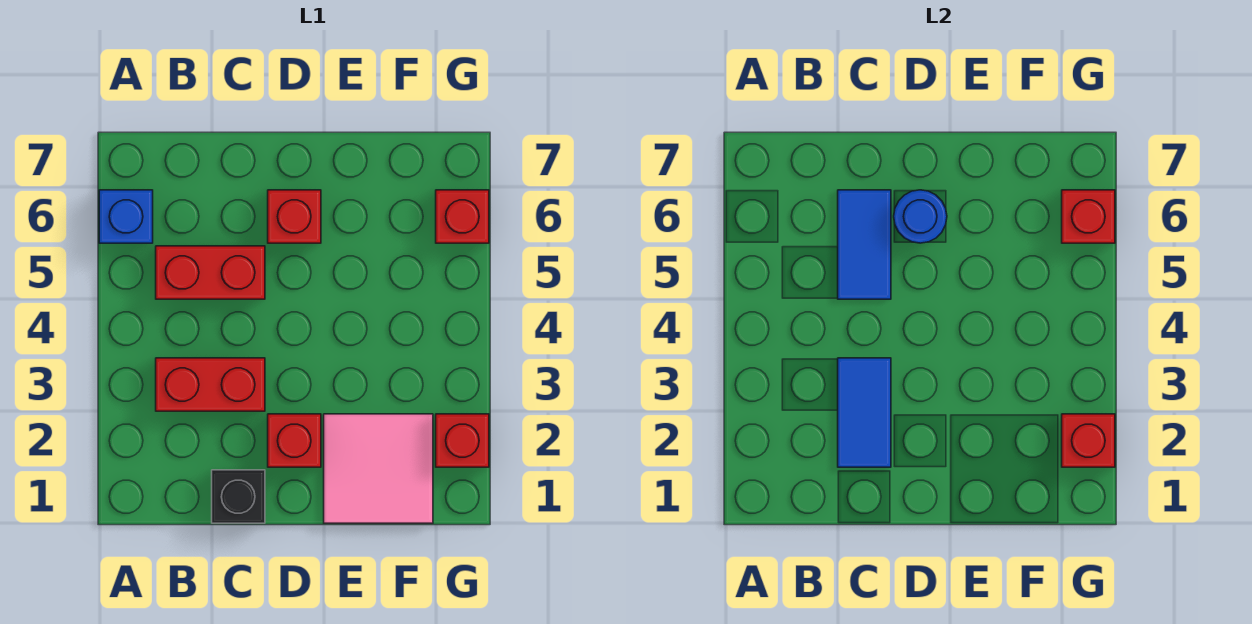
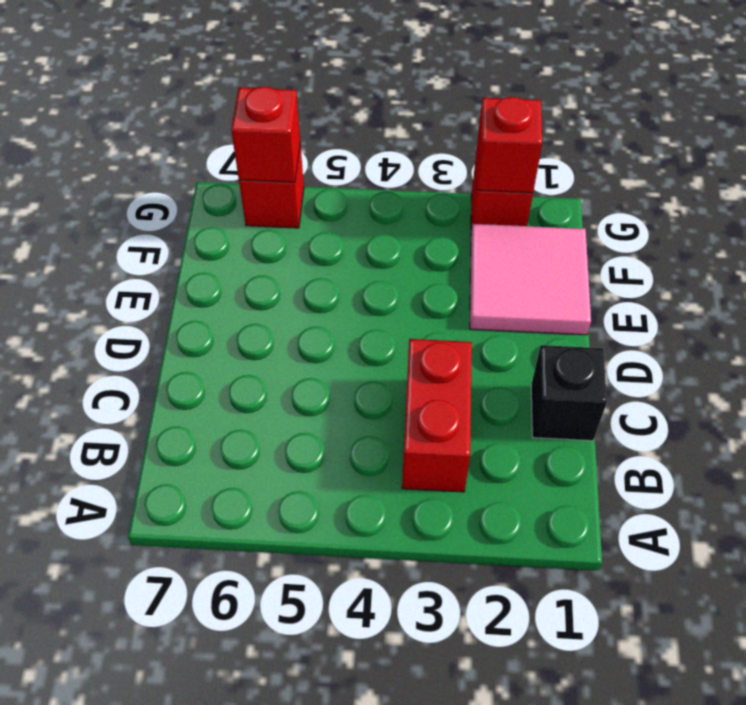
none -> blue 1x1 brick [99,190,153,243]
none -> red 1x2 brick [156,246,265,299]
none -> red 1x1 brick [268,414,321,467]

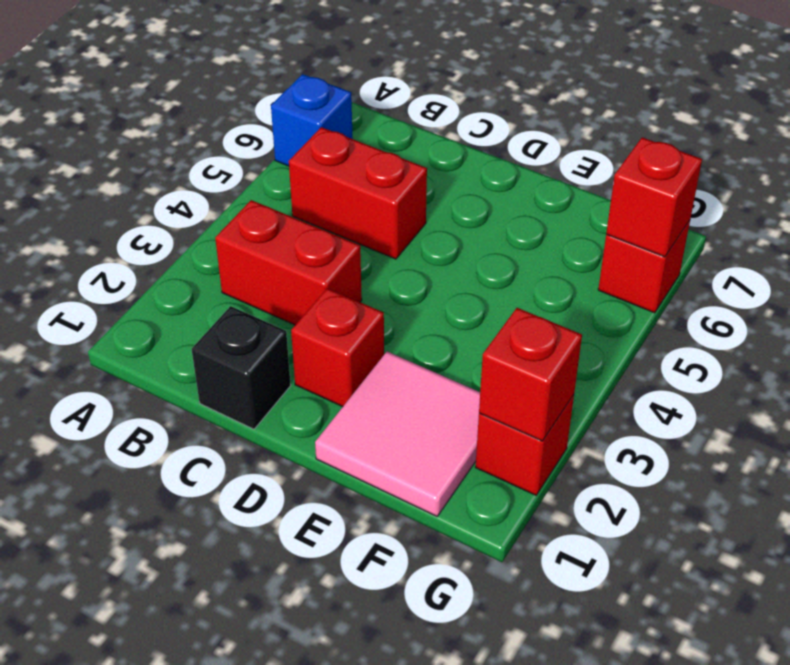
none -> red 1x1 brick [268,190,321,243]
none -> blue 1x2 tile [838,358,891,467]
none -> blue 1x2 tile [838,190,891,299]

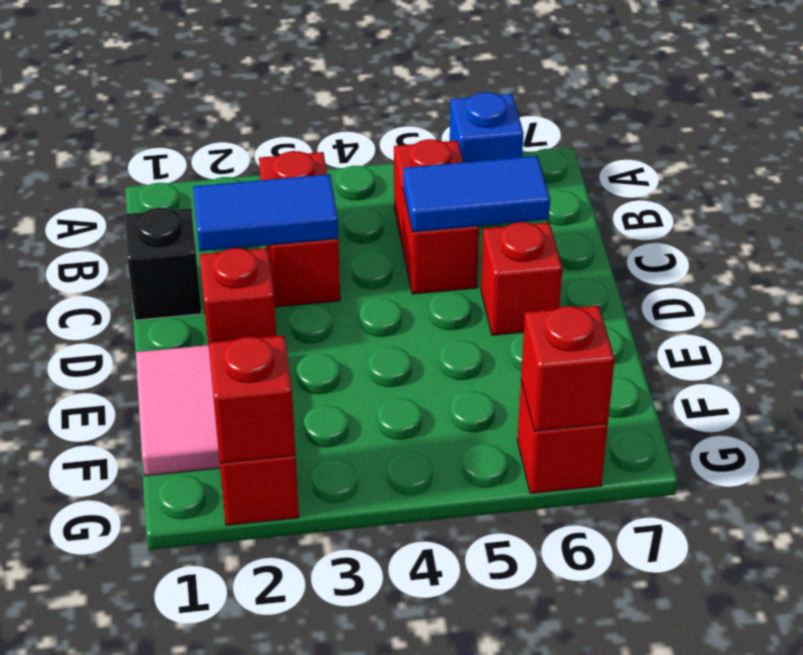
none -> blue 1x1 round brick [894,190,947,243]

